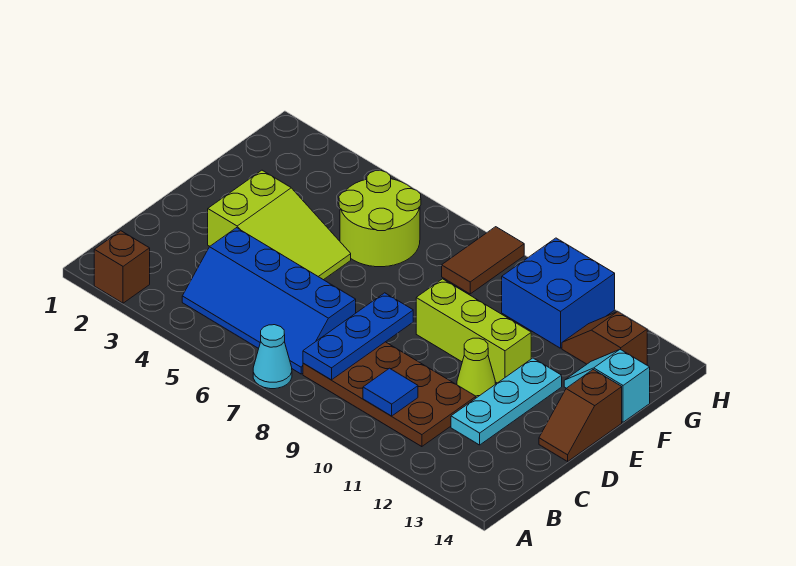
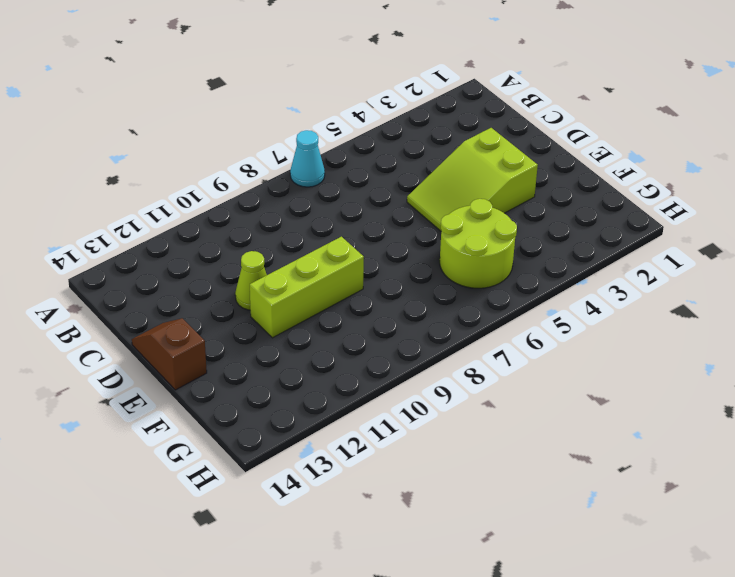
none -> brown 1x1 brick [94,231,150,303]
none -> blue 2x4 slope [182,228,356,374]
none -> brown 2x4 plate [303,342,476,447]

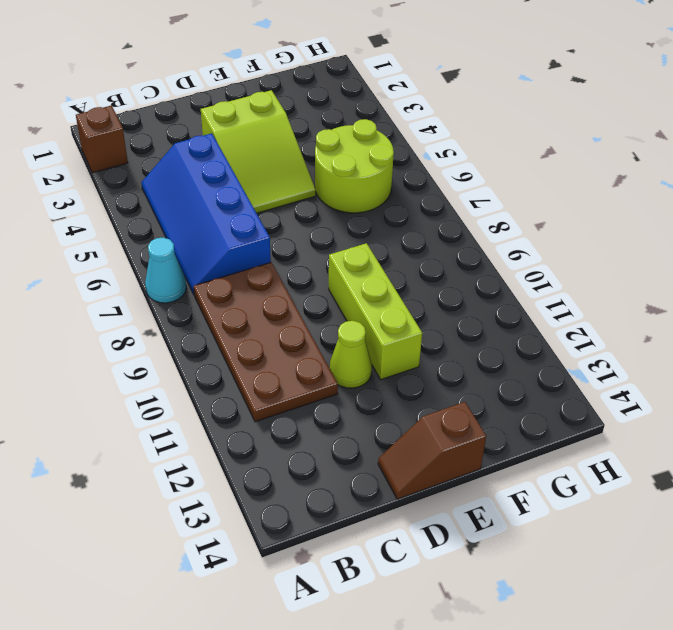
none -> cyan 1x3 plate [451,358,562,445]
none -> cyan 1x2 slope [564,349,650,422]
none -> brown 1x2 tile [442,227,524,294]

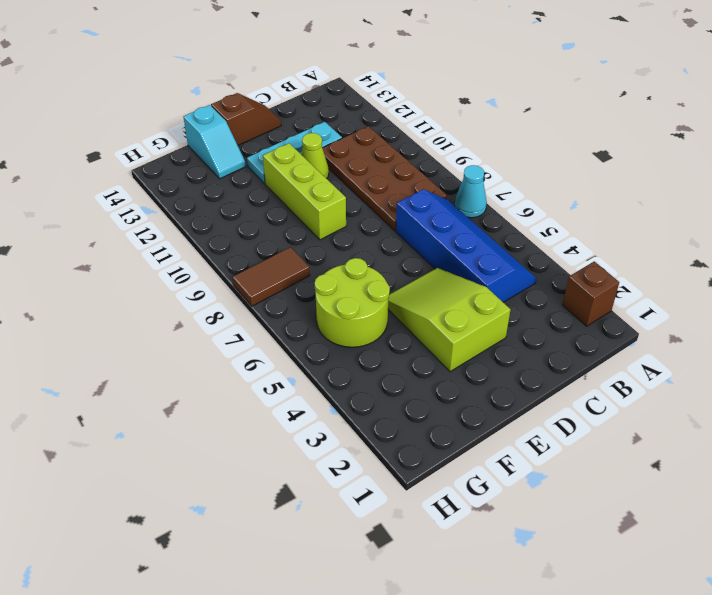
none -> blue 2x2 brick [502,238,615,348]
none -> brown 1x2 slope [562,312,647,365]
none -> blue 1x3 plate [303,293,413,380]

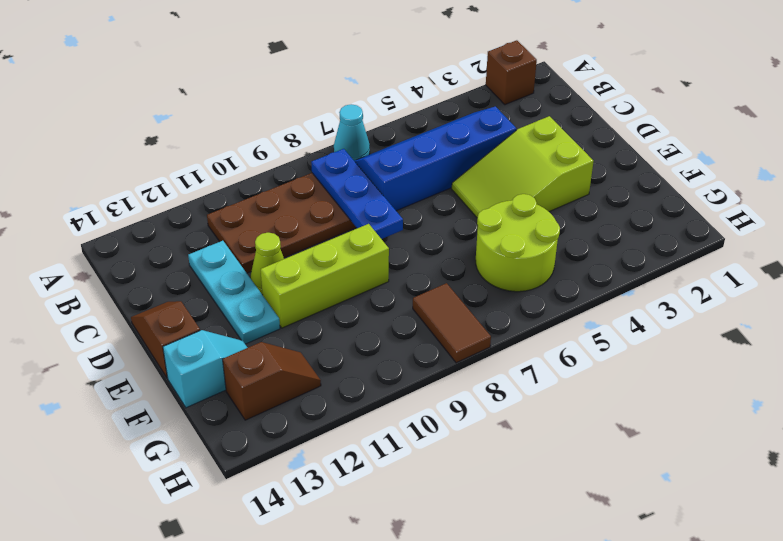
none -> blue 2x2 brick [502,238,615,348]
none -> blue 1x1 tile [363,368,418,416]

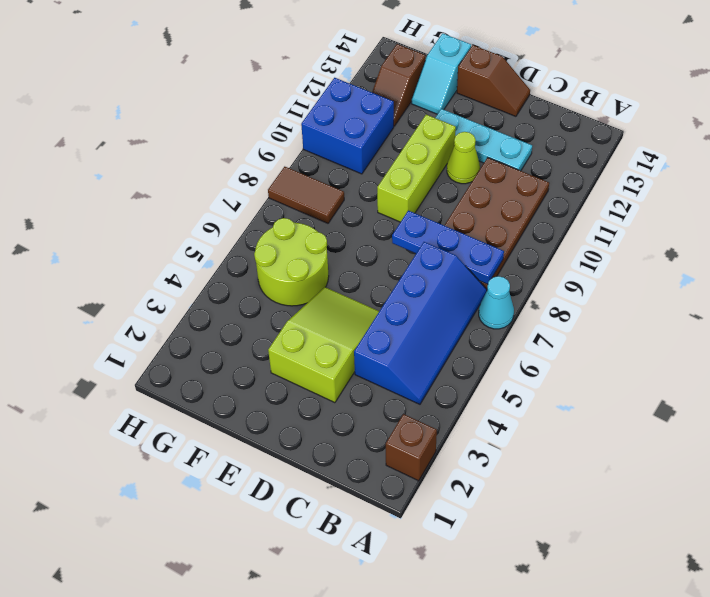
none -> blue 1x1 tile [363,368,418,416]

